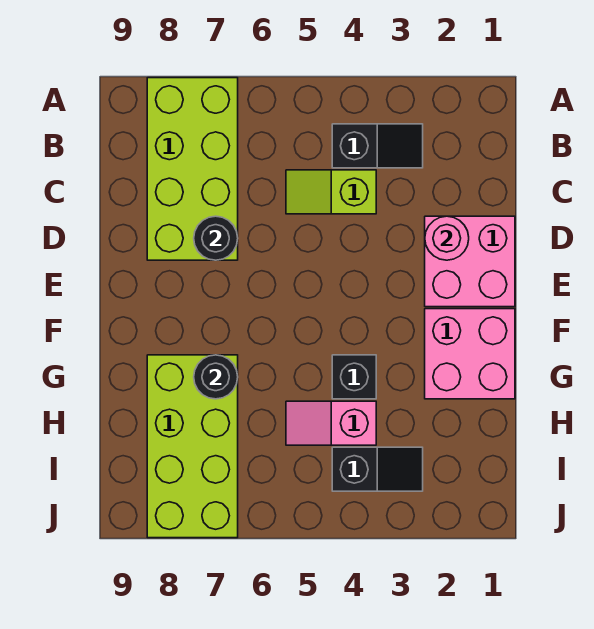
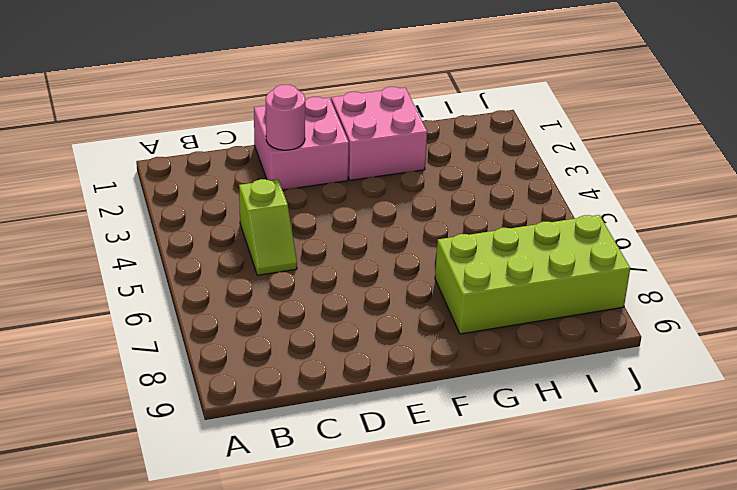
none -> lime 2x4 brick [147,78,238,260]
none -> black 1x2 slope [332,124,423,168]
none -> black 1x1 brick [332,355,376,399]

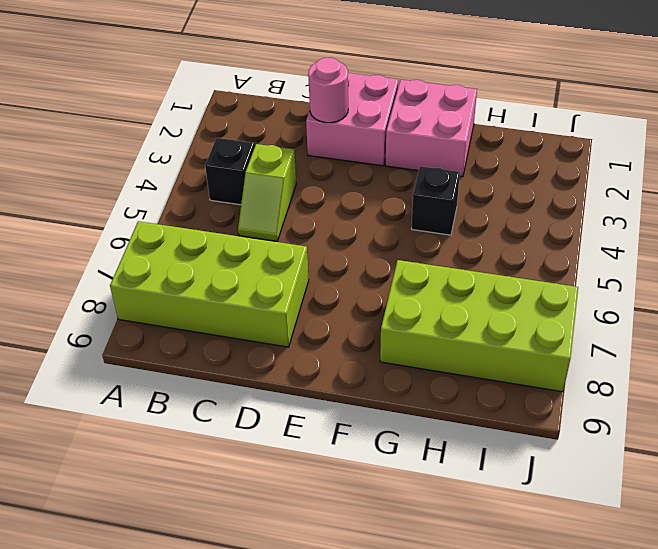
none -> pink 1x2 slope [286,401,376,445]
none -> black 1x2 slope [332,447,423,491]
none -> black 1x1 round brick [194,216,238,260]

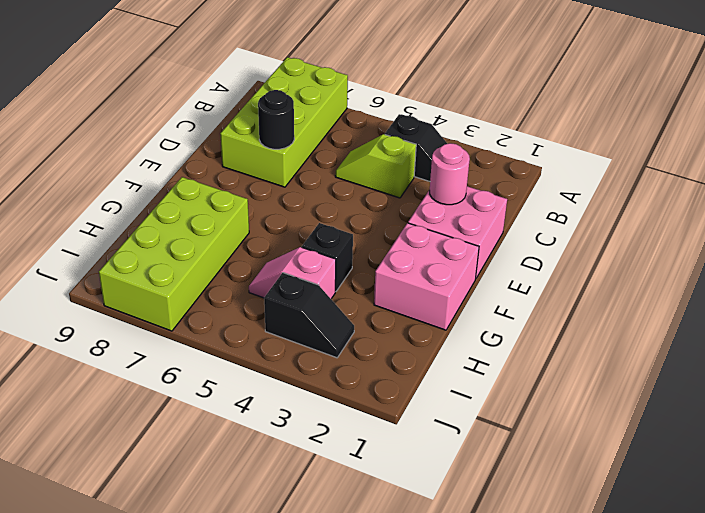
none -> black 1x1 round brick [194,355,238,399]

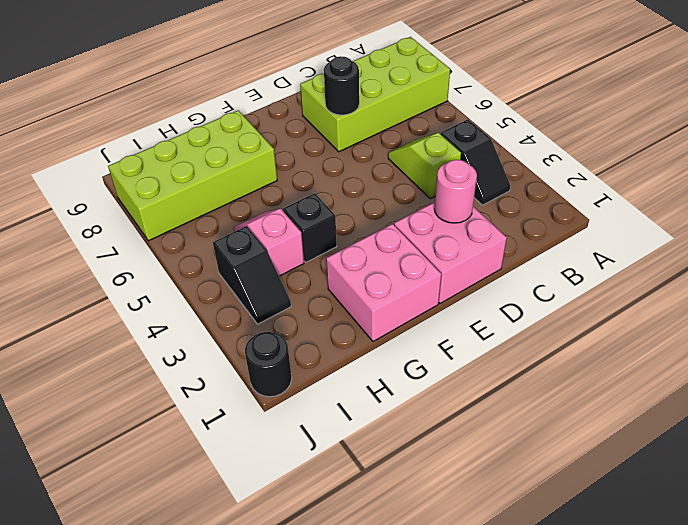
black 1x1 round brick [245,332,292,397] -> black 1x1 round brick moved to [194,355,238,399]

